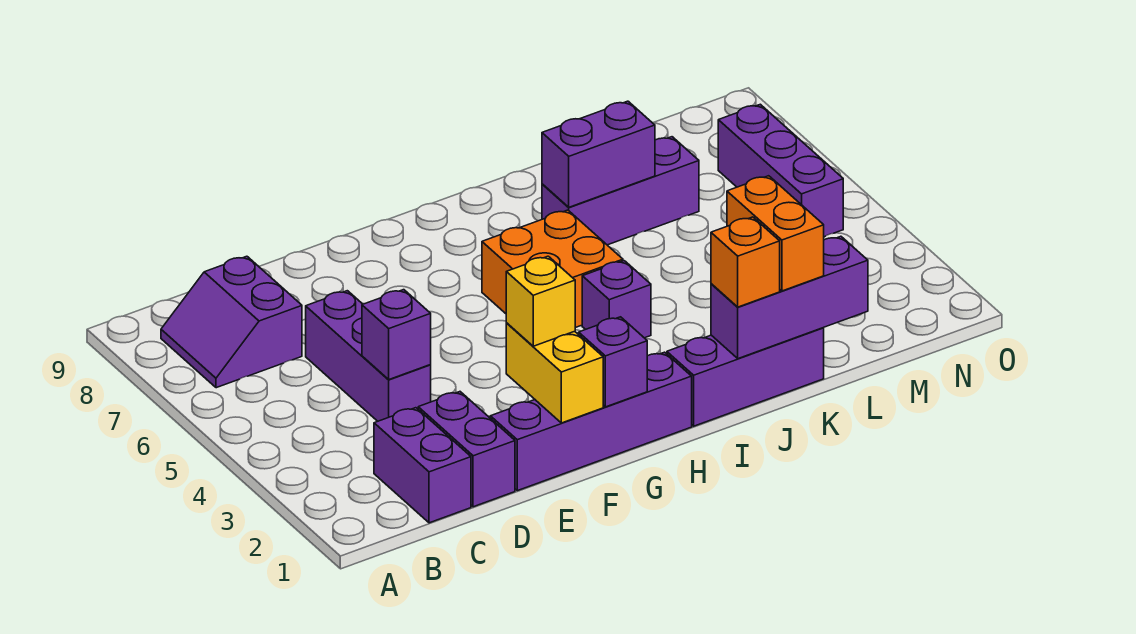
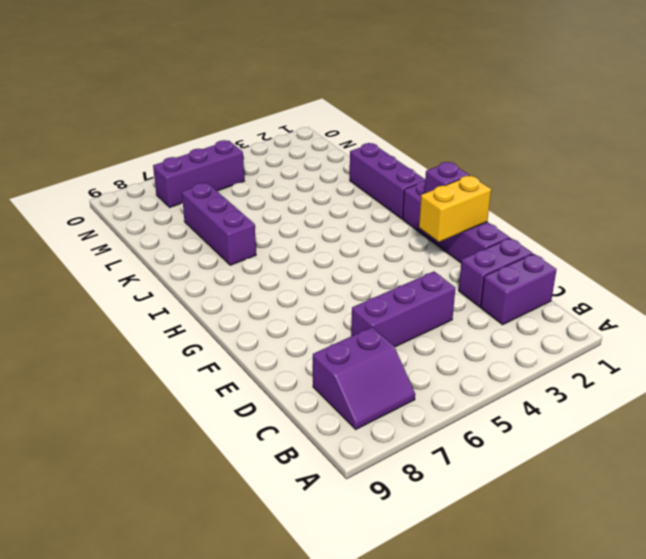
none -> orange 2x2 brick [482,210,623,328]
none -> purple 1x1 brick [582,261,651,338]
none -> purple 1x1 brick [362,290,431,380]

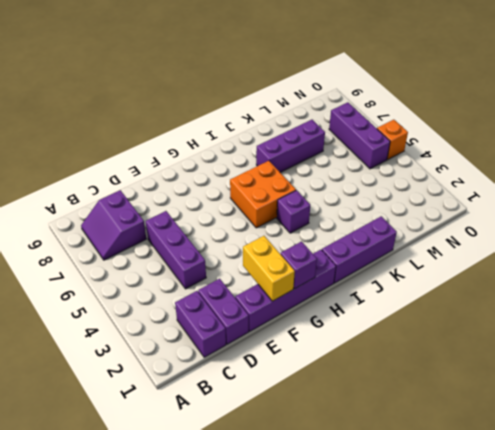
orange 1x1 brick [377,120,408,159] -> orange 1x1 brick moved to [711,217,780,307]
none -> purple 1x1 brick [362,290,431,380]
none -> purple 1x3 brick [711,236,868,359]
none -> purple 1x2 brick [542,101,655,207]

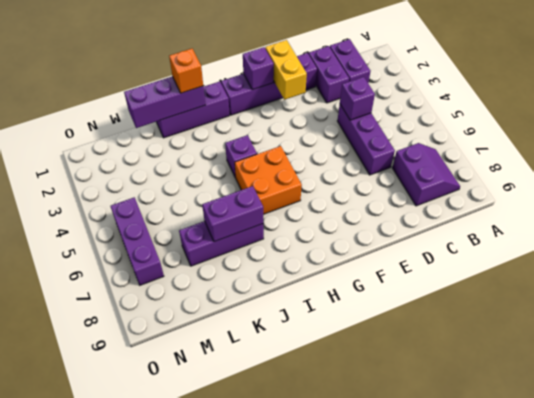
none -> yellow 1x1 brick [506,256,575,346]
none -> orange 1x2 brick [727,176,824,291]

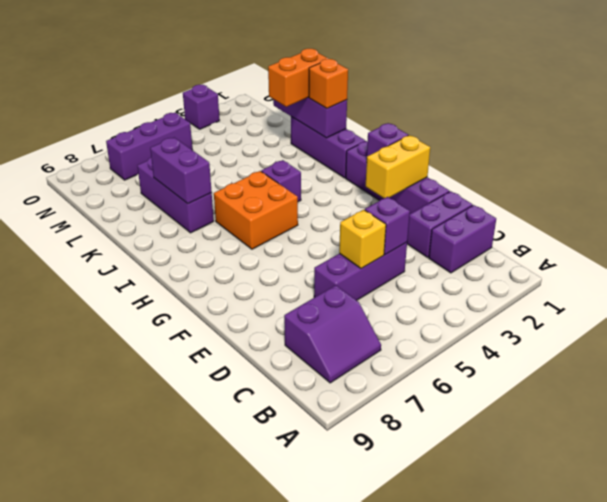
yellow 1x1 brick [339,210,386,269] -> yellow 1x1 brick moved to [506,256,575,346]
purple 1x1 brick [183,85,220,129] -> none

